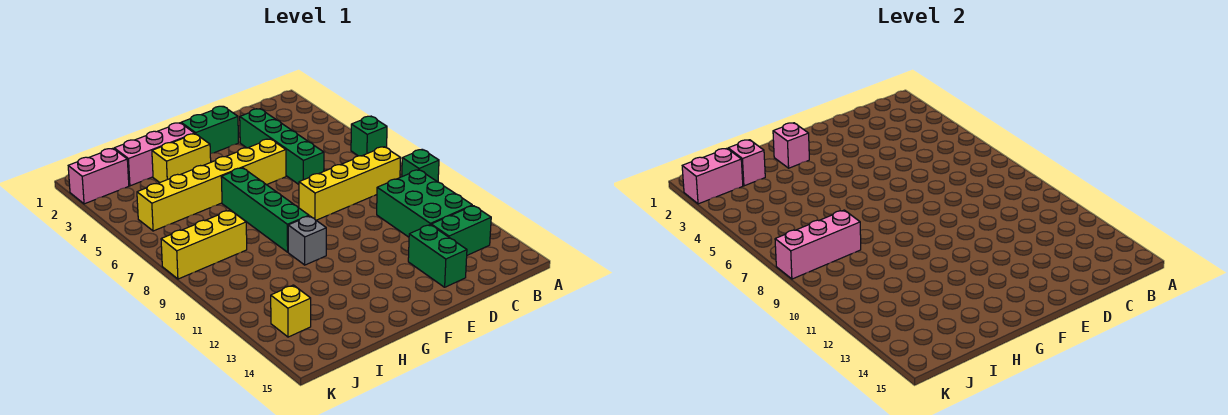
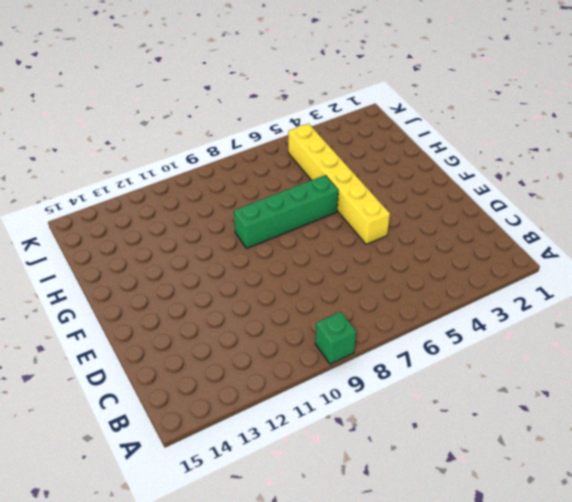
none -> green 1x1 brick [351,116,387,156]
none -> yellow 1x4 brick [299,147,401,220]
none -> green 2x3 brick [377,170,472,237]

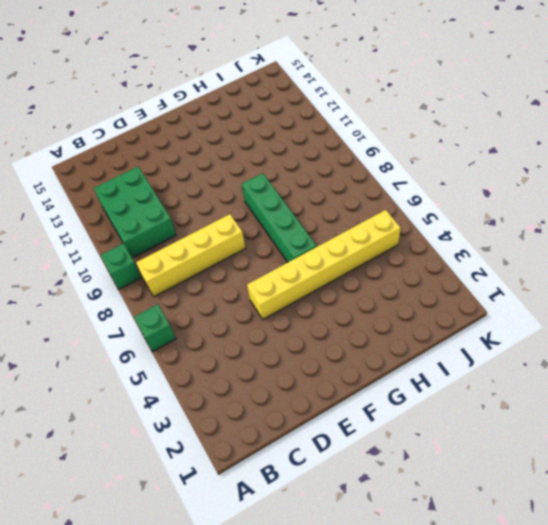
none -> green 1x2 brick [431,206,491,255]
none -> green 1x4 brick [240,109,324,184]
none -> green 1x2 brick [408,225,467,287]

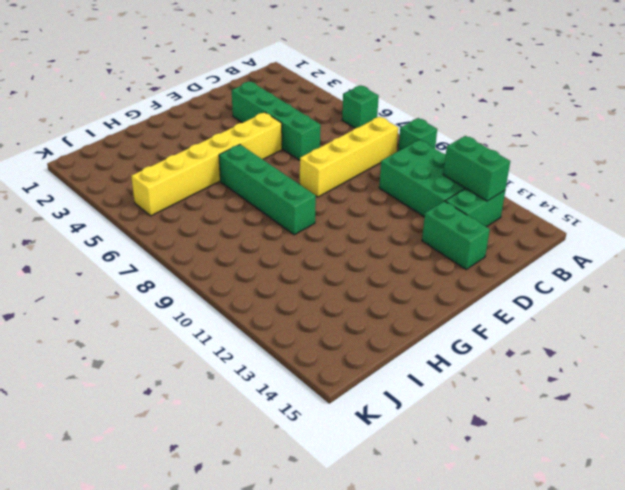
green 1x2 brick [443,136,510,201] -> green 1x2 brick turned to [181,106,239,154]
none -> pink 1x3 brick [114,123,195,186]
none -> yellow 1x2 brick [152,134,211,183]
none -> grey 1x1 brick [288,216,326,265]

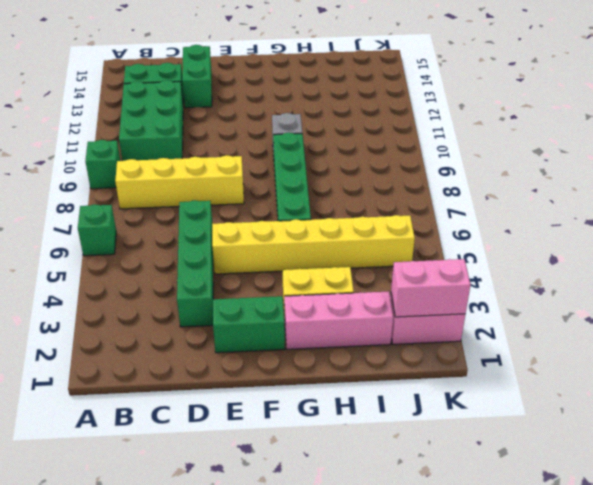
none -> yellow 1x3 brick [161,210,247,279]
none -> yellow 1x1 brick [271,285,311,337]
none -> pink 1x1 brick [773,123,809,168]

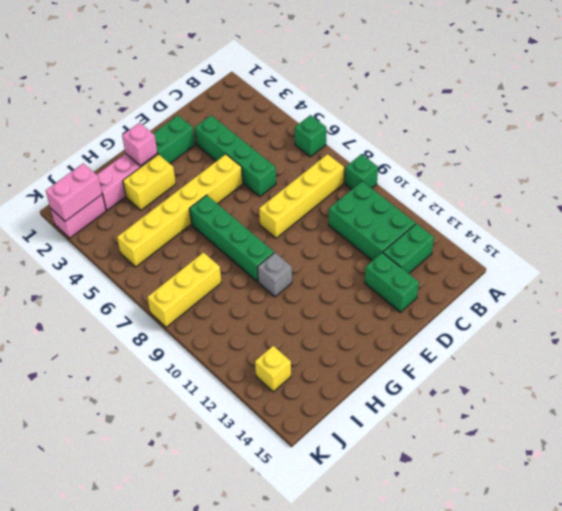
none -> pink 1x1 brick [728,140,765,186]
none -> pink 1x3 brick [775,210,861,279]

